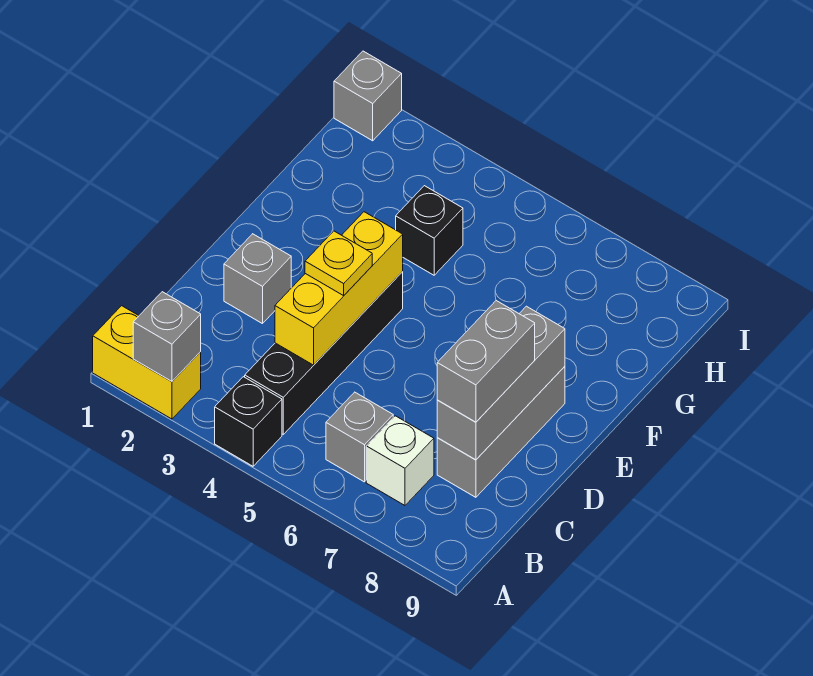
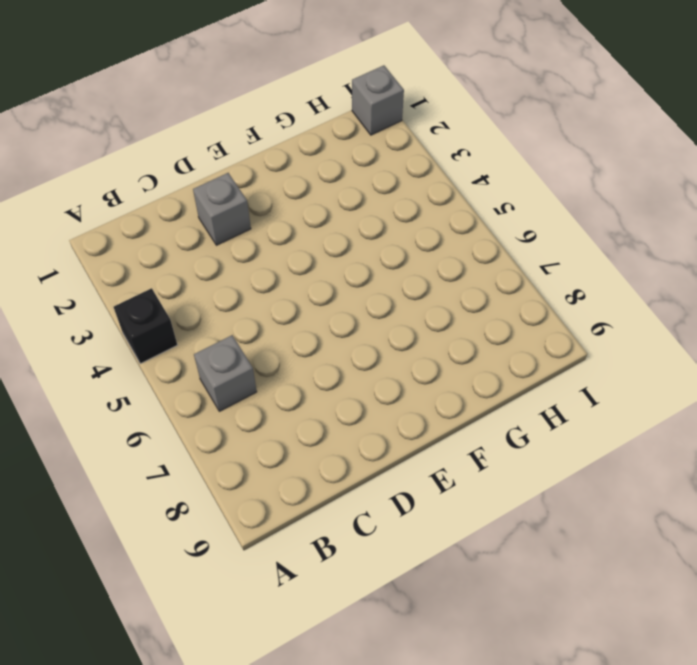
none -> yellow 1x2 brick [93,306,201,419]
none -> black 1x4 brick [245,272,403,434]
none -> white 1x1 brick [366,416,434,505]

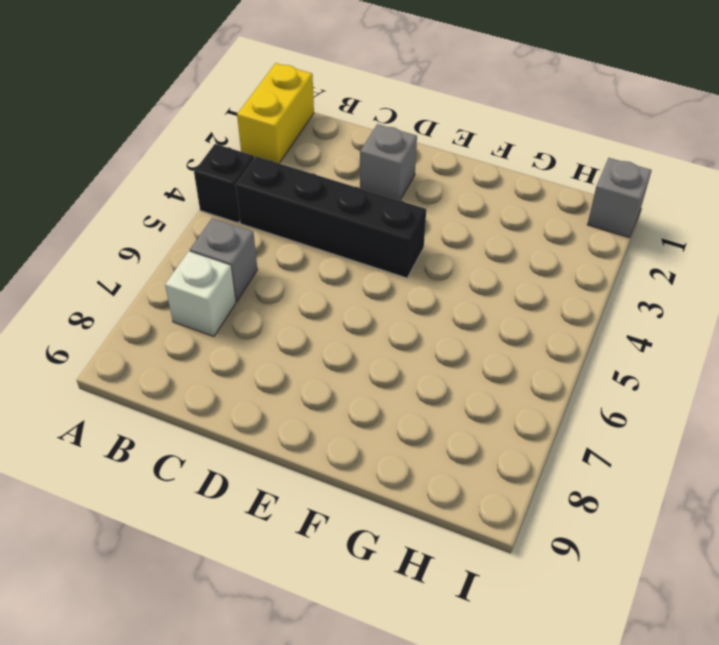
none -> grey 1x3 brick [437,366,565,497]
none -> black 1x1 brick [396,186,463,275]
none -> grey 1x1 brick [133,292,201,381]

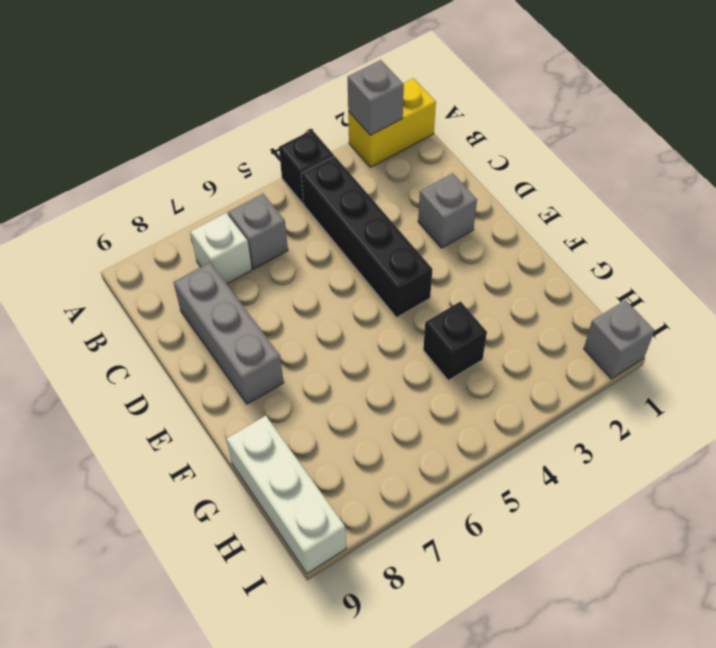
white 1x3 brick [226,415,346,574] -> none
none -> yellow 1x3 brick [275,212,403,365]
none -> grey 1x3 brick [437,306,565,460]
none -> grey 1x2 brick [437,301,535,422]

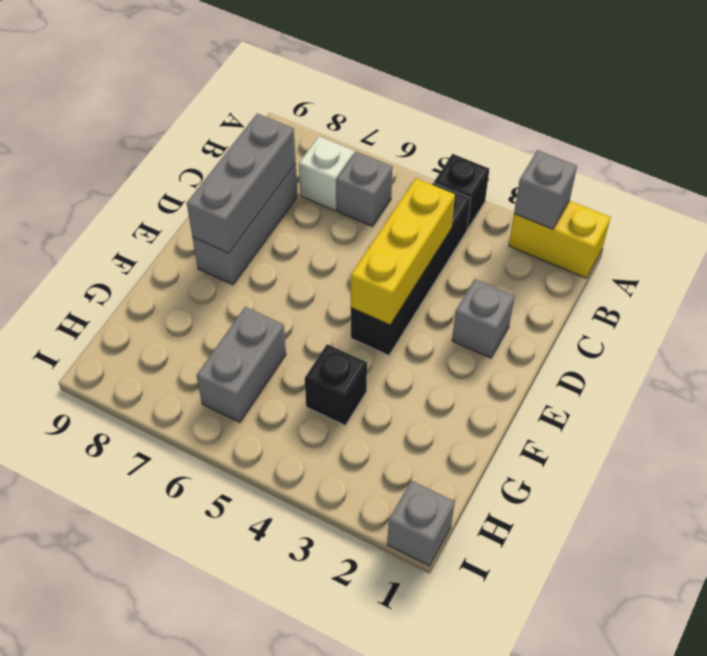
grey 1x2 brick [196,307,286,422] -> grey 1x2 brick moved to [437,301,535,422]
none -> yellow 1x1 plate [305,231,372,296]

